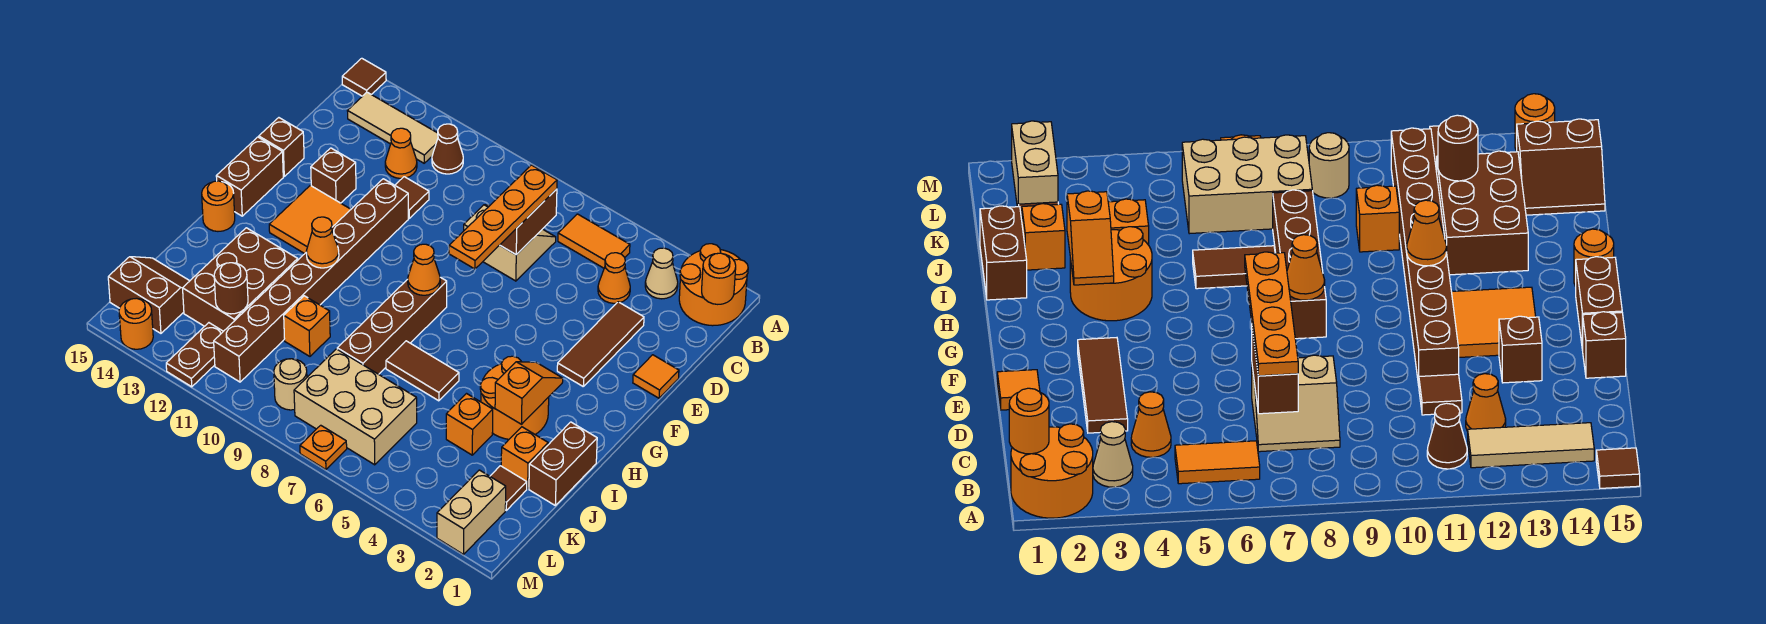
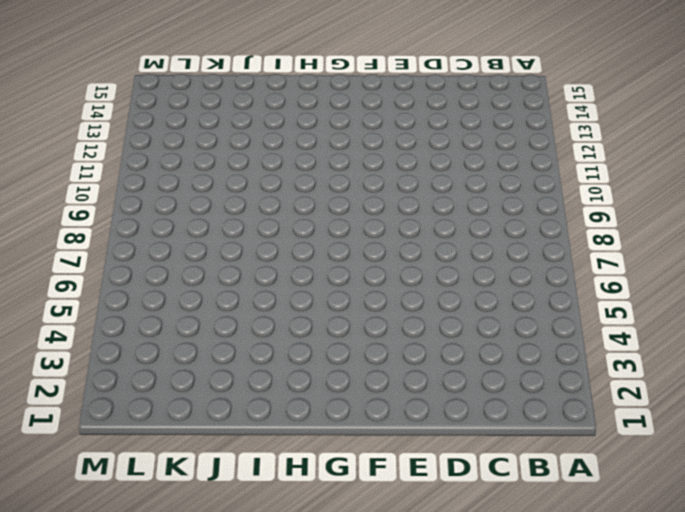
none -> orange 2x2 round brick [679,244,748,326]
none -> brown 1x1 tile [342,58,386,96]
none -> tan 1x1 cone [645,248,678,299]
none -> orange 1x2 tile [558,214,630,268]

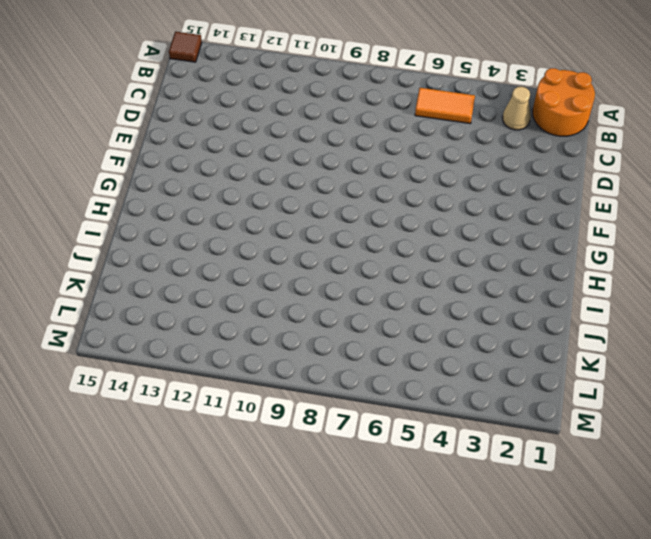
none -> brown 1x1 cone [432,124,463,174]
none -> tan 1x3 tile [348,92,438,163]
none -> orange 1x1 cone [598,253,630,303]
none -> tan 2x2 slope [464,205,556,281]

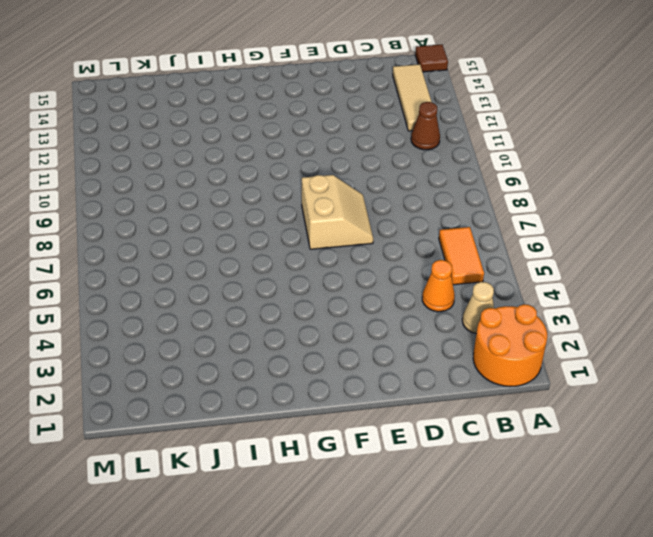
tan 2x2 slope [302,175,373,249] -> tan 2x2 slope moved to [464,205,556,281]
none -> orange 1x1 cone [385,128,417,178]
none -> brown 1x3 tile [557,302,644,386]
none -> brown 1x1 tile [395,177,429,218]
none -> orange 1x1 tile [633,355,679,398]

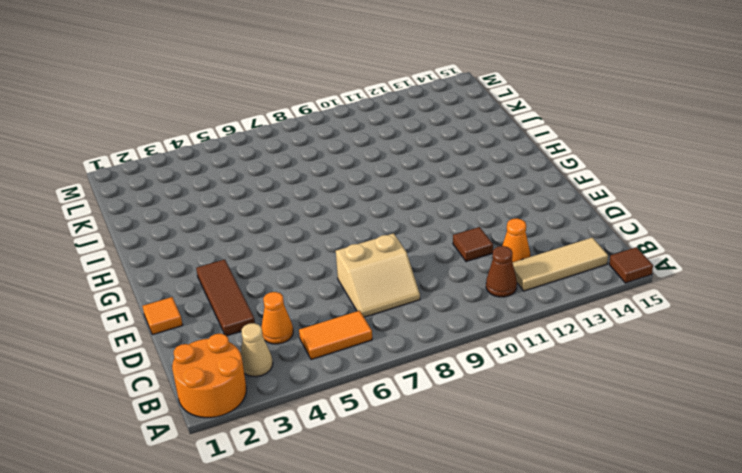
none -> brown 1x8 brick [214,179,408,382]
none -> brown 1x1 brick [311,148,356,203]
none -> brown 1x1 brick [259,118,304,176]
none -> orange 2x2 tile [269,185,351,254]

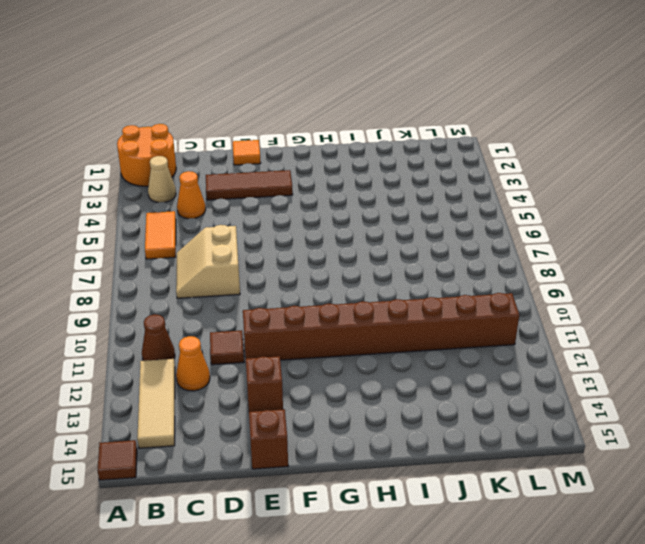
none -> orange 2x2 tile [269,185,351,254]
none -> brown 1x2 brick [216,137,283,216]
none -> brown 1x4 brick [337,277,447,374]
none -> orange 2x2 round brick [480,356,549,439]

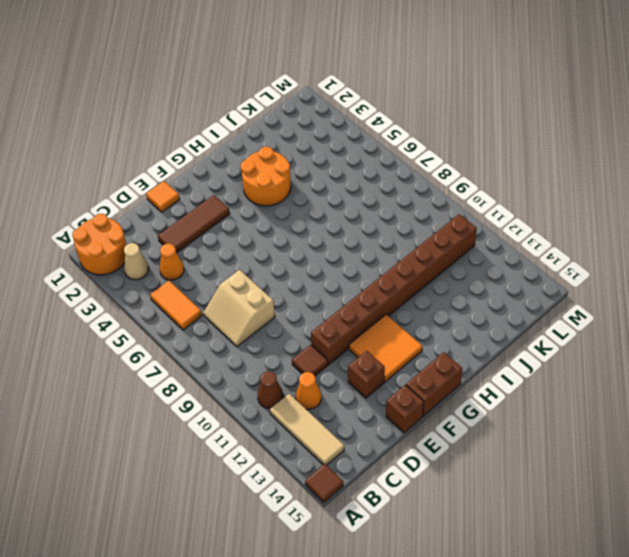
none -> brown 1x4 brick [337,277,447,374]
none -> orange 1x1 round brick [202,181,235,231]
none -> brown 1x2 brick [529,422,597,505]
none -> brown 1x2 tile [386,341,459,401]

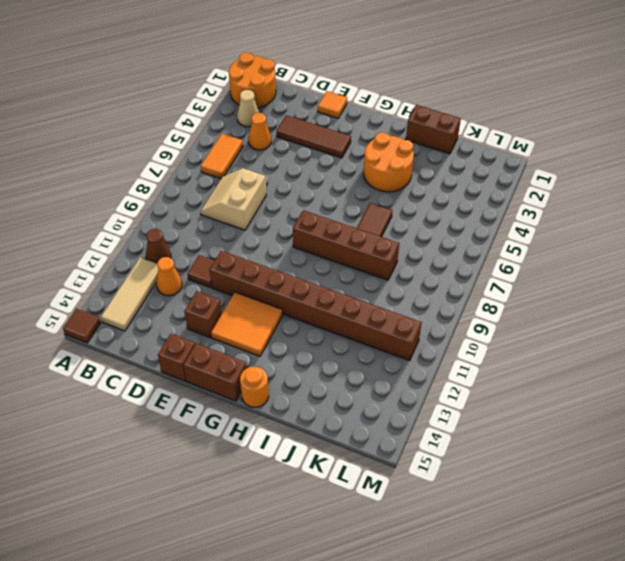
none -> brown 2x3 brick [183,228,298,331]
none -> orange 1x1 brick [501,427,548,489]
none -> orange 1x1 brick [446,394,493,455]
none -> orange 1x1 brick [284,296,330,356]

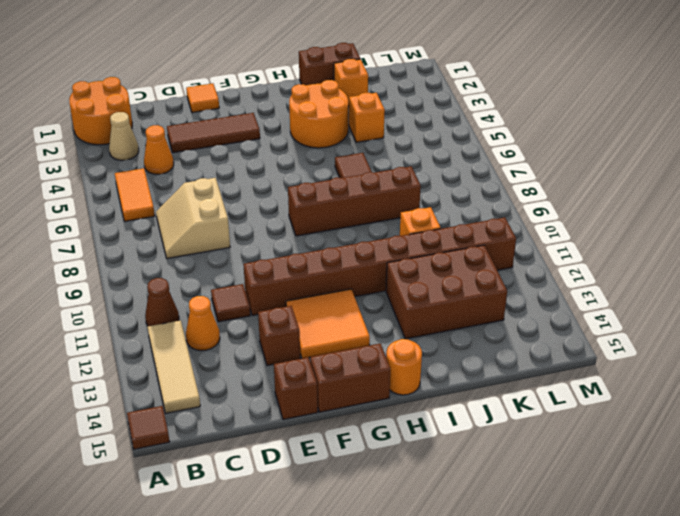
none -> brown 1x1 tile [490,466,527,510]
none -> tan 2x3 brick [294,349,417,465]
none -> brown 2x2 slope [108,257,189,333]
none -> tan 1x2 brick [437,470,506,554]

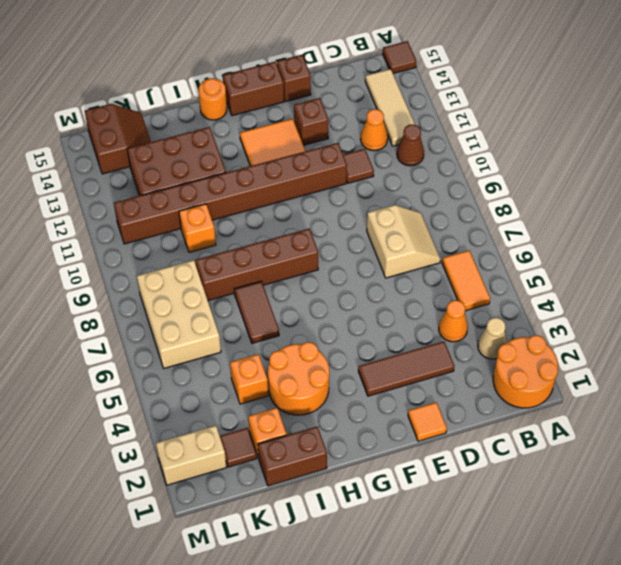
none -> tan 1x1 round brick [274,359,307,410]
none -> brown 1x2 plate [166,323,223,387]
none -> orange 1x1 plate [300,425,347,469]
none -> orange 1x1 round brick [119,298,153,349]

